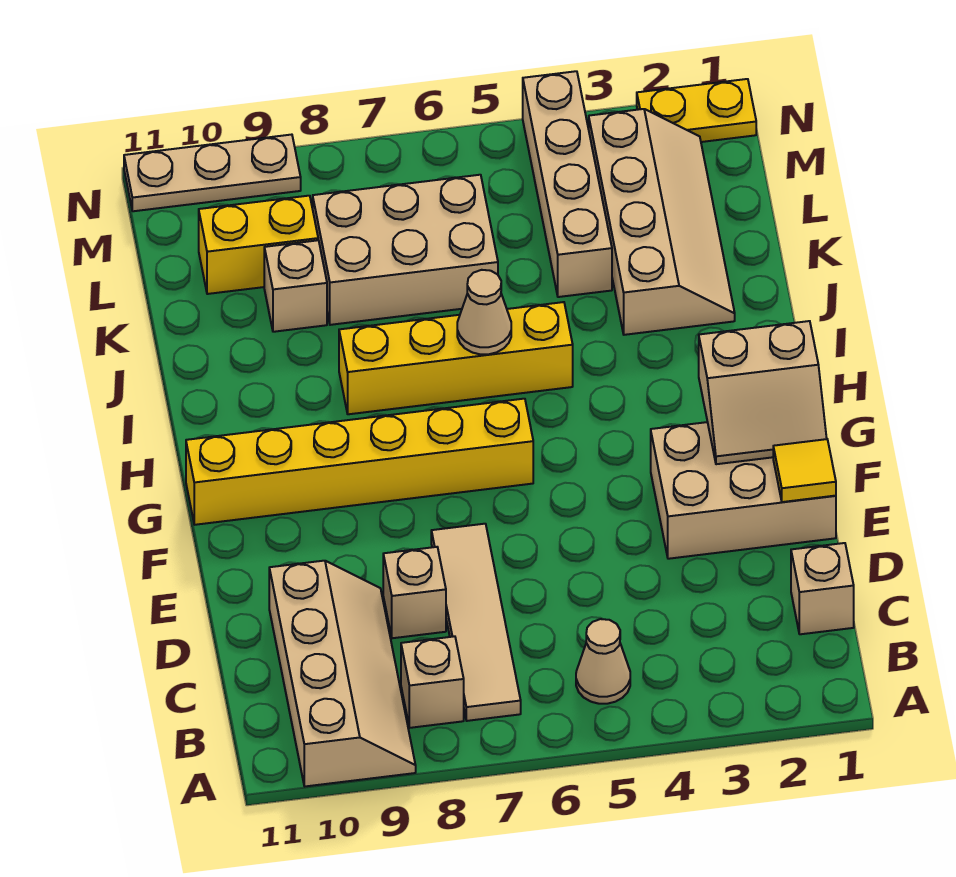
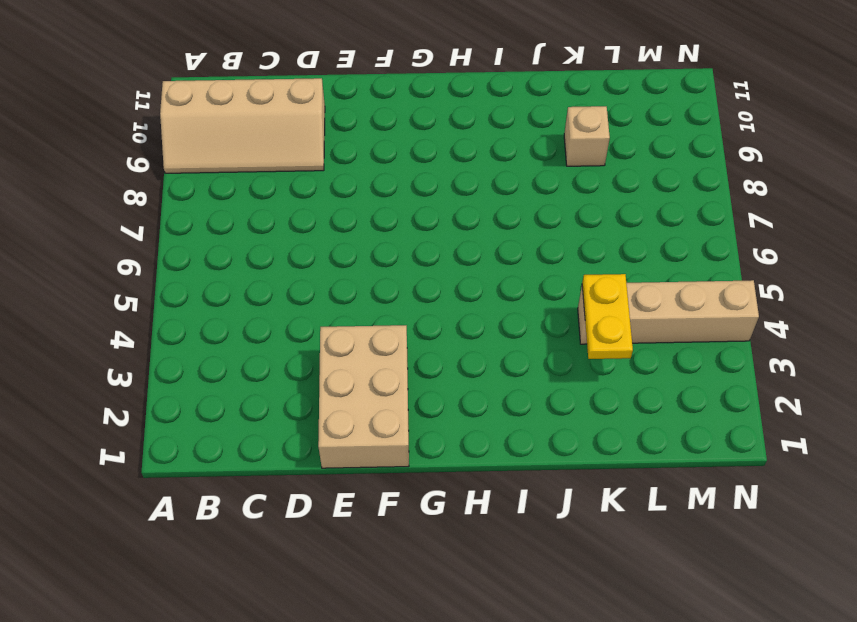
yellow 1x2 plate [582,274,633,359] -> yellow 1x2 plate moved to [637,79,756,142]
none -> tan 1x1 cone [576,619,630,704]
none -> tan 1x4 tile [431,524,521,721]
none -> tan 1x1 brick [401,636,464,728]

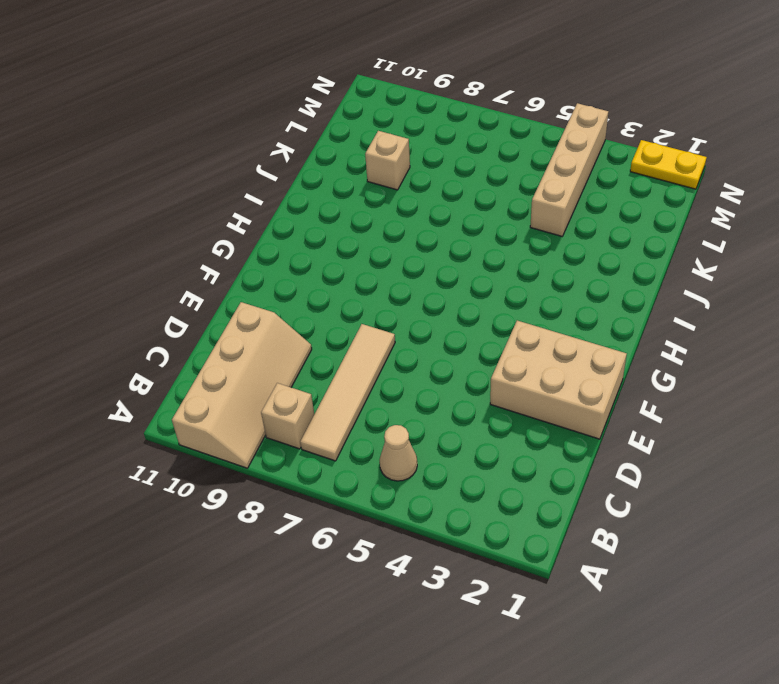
none -> tan 1x1 brick [791,543,854,634]
none -> tan 1x1 brick [383,547,446,638]
none -> yellow 1x6 brick [186,399,533,525]

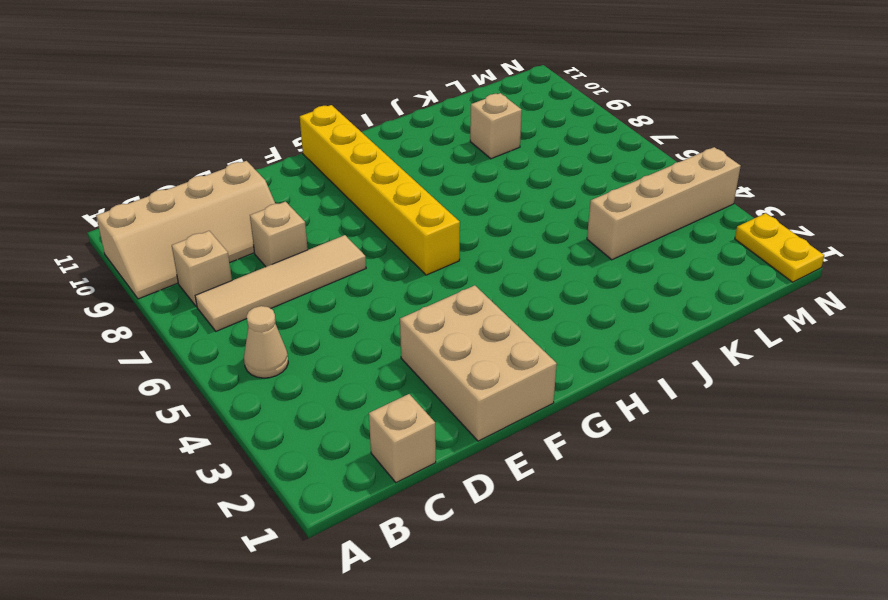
none -> yellow 1x4 brick [339,302,573,414]
none -> tan 2x4 slope [589,109,735,335]
none -> tan 2x3 brick [313,175,498,325]

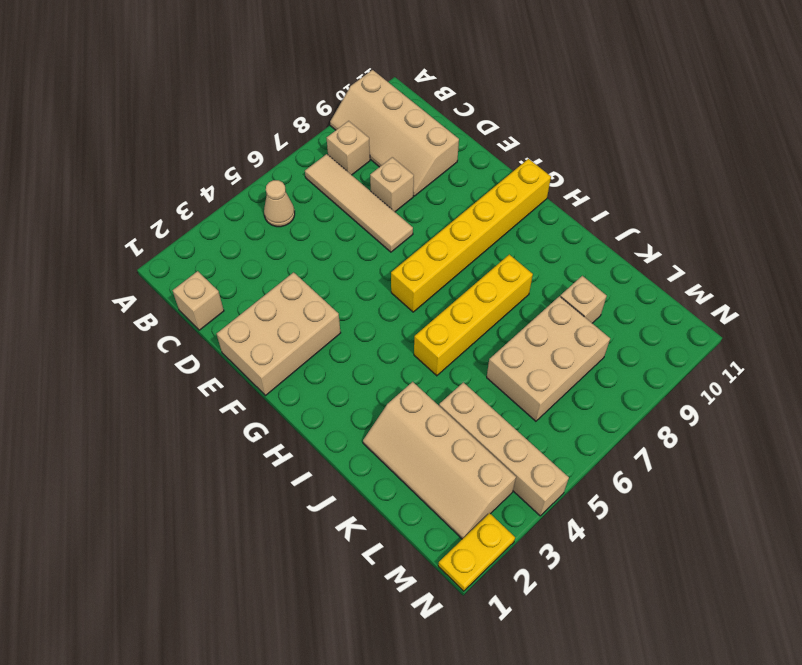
none -> yellow 1x2 brick [199,196,318,294]
none -> tan 1x3 plate [124,135,301,211]
none -> yellow 1x1 tile [773,439,836,502]

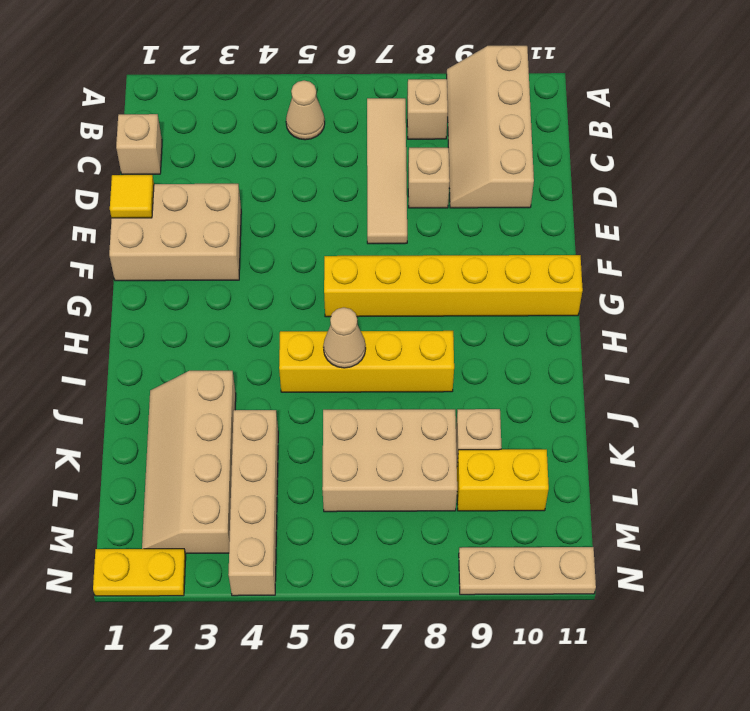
none -> tan 2x2 slope [699,321,827,464]

